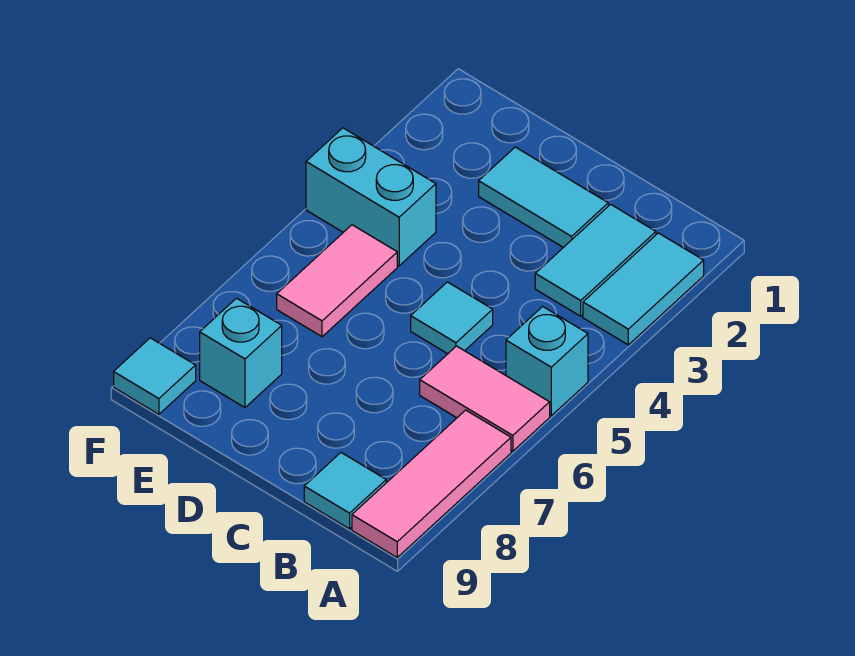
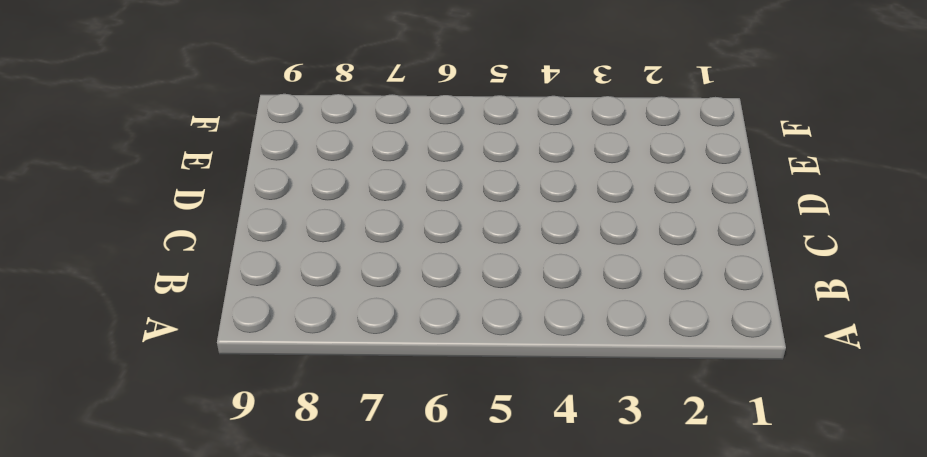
none -> cyan 1x2 tile [583,233,704,345]
none -> cyan 1x1 brick [506,306,588,416]
none -> pink 1x2 tile [420,346,550,451]

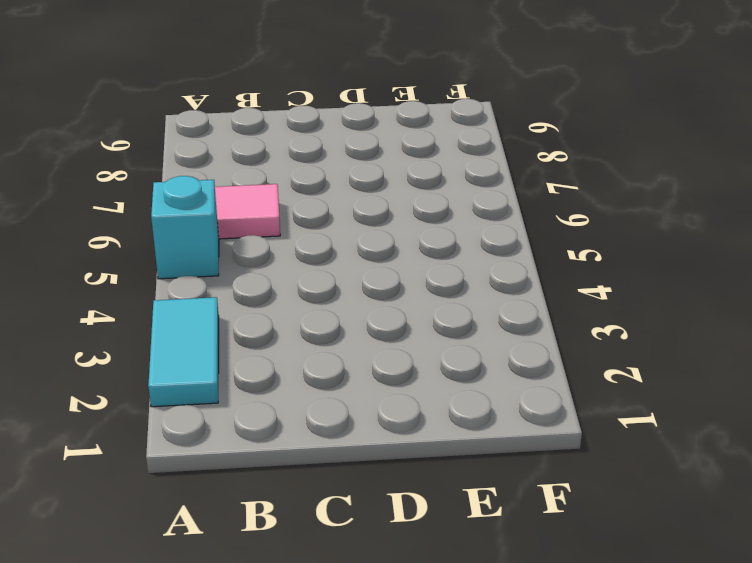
none -> pink 1x3 tile [352,410,511,557]
none -> cyan 1x2 tile [535,204,656,316]
none -> cyan 1x1 tile [304,453,386,529]

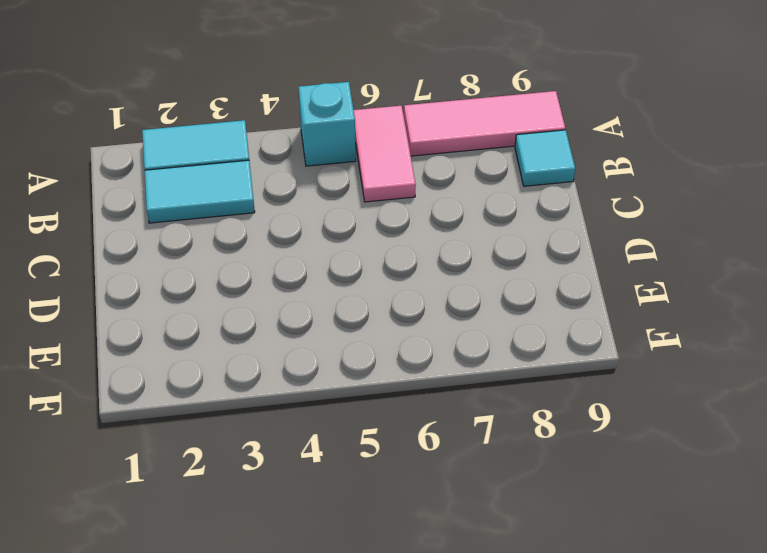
none -> cyan 1x2 tile [479,147,608,247]
none -> cyan 1x1 tile [411,282,493,354]
none -> cyan 1x2 brick [306,128,436,266]

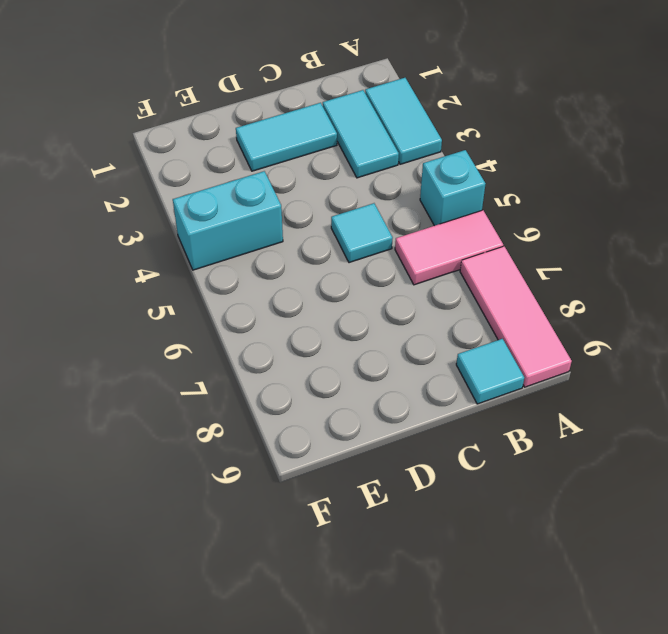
none -> pink 1x2 tile [277,225,397,337]
none -> cyan 1x1 brick [200,298,282,407]
none -> cyan 1x1 tile [114,338,196,414]

